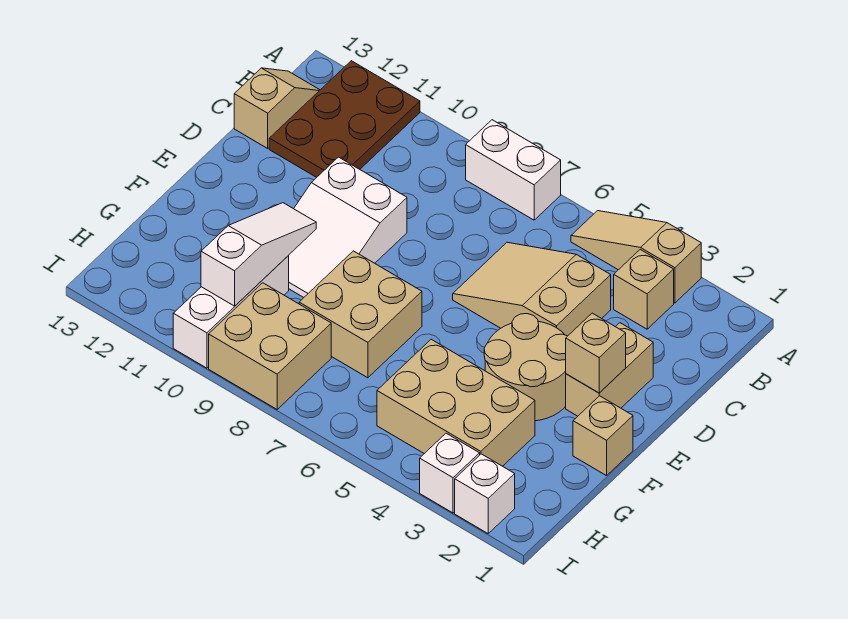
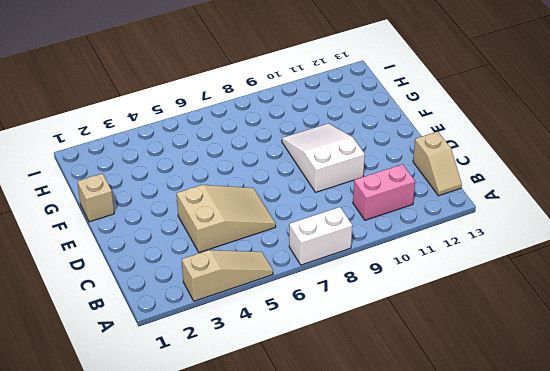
pink 1x2 brick [353,164,415,220] -> brown 2x3 plate [269,61,420,177]
none -> tan 1x1 brick [614,250,674,329]
none -> tan 1x2 brick [566,323,653,416]
none -> tan 2x2 round brick [484,314,567,421]

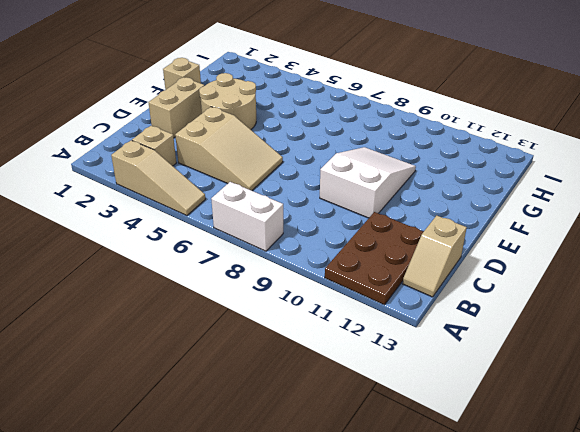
none -> tan 2x2 brick [299,251,422,378]
none -> tan 2x3 brick [377,339,535,466]
none -> white 1x3 brick [173,256,289,368]

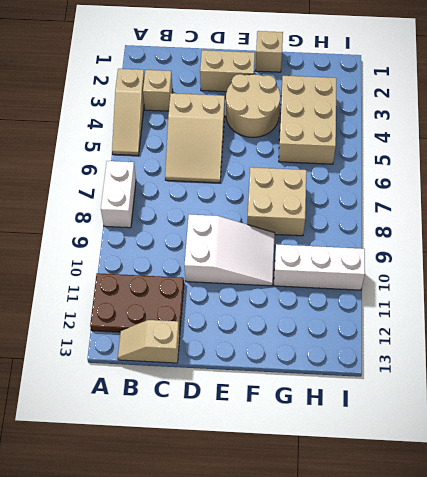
none -> tan 2x2 brick [209,283,331,409]
none -> white 1x1 brick [455,454,515,534]
none -> white 1x1 brick [420,433,480,513]

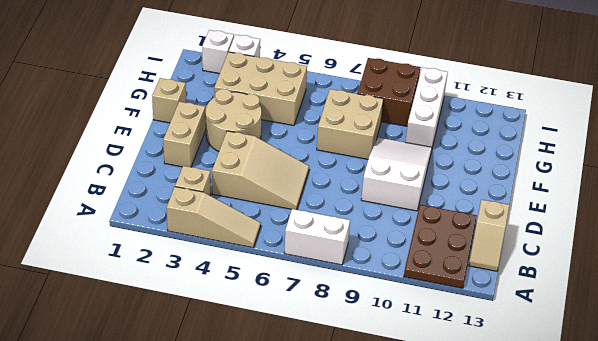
brown 2x2 brick [357,58,421,126] -> tan 2x2 brick [209,283,331,409]
none -> tan 1x1 brick [566,313,626,393]
none -> white 1x3 slope [201,203,316,306]

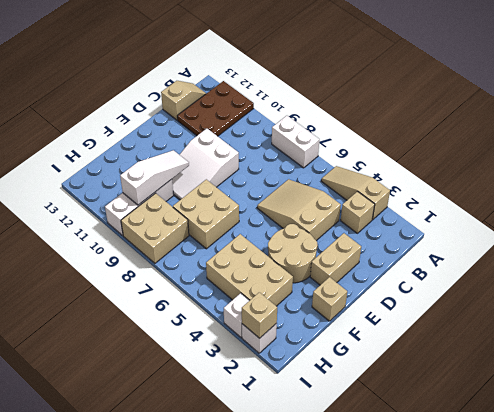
tan 1x1 brick [242,292,277,338] -> tan 1x1 brick moved to [566,313,626,393]

